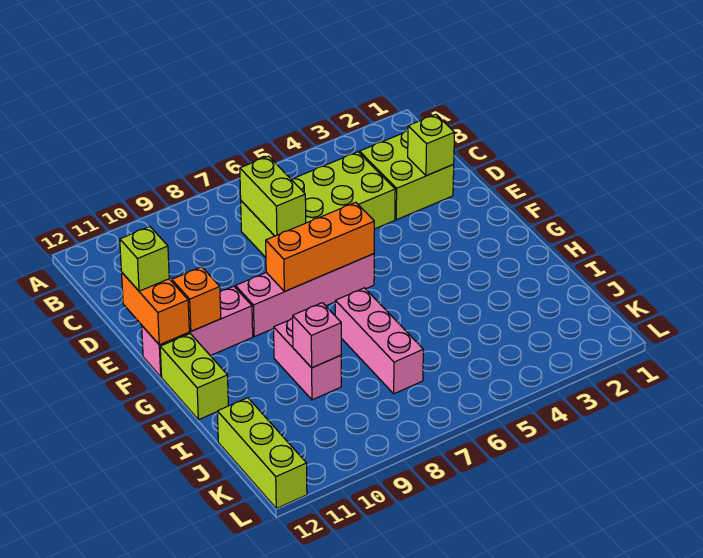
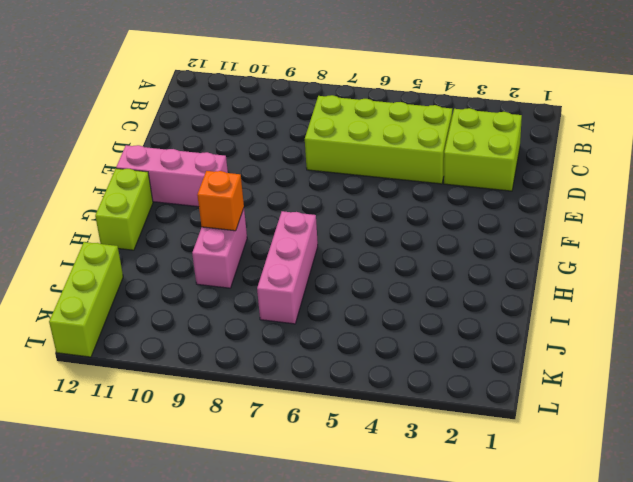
orange 1x1 brick [197,171,244,231] -> orange 1x1 brick moved to [172,267,221,331]
none -> pink 1x4 brick [235,254,374,337]
none -> lime 1x2 brick [240,156,306,236]
none -> lime 1x1 brick [408,114,454,176]

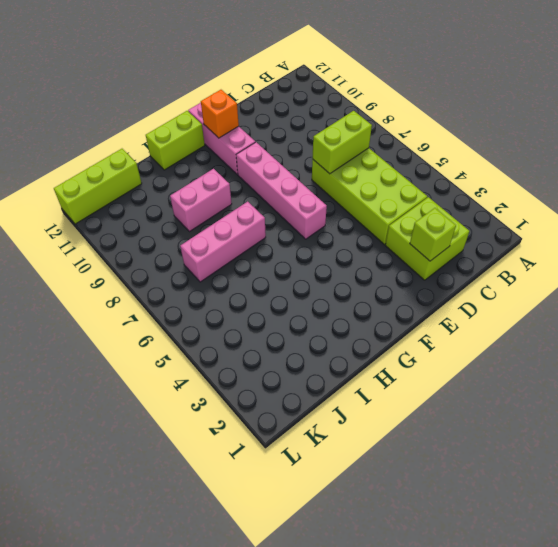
none -> orange 1x2 brick [122,273,189,345]
none -> orange 1x3 brick [266,202,374,291]
none -> pink 1x1 brick [293,303,341,368]

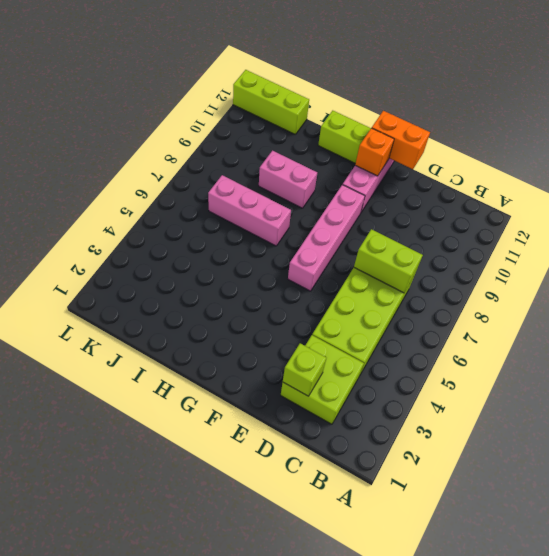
none -> orange 1x3 brick [266,202,374,291]
none -> pink 1x1 brick [293,303,341,368]
none -> lime 1x1 brick [120,227,169,291]

